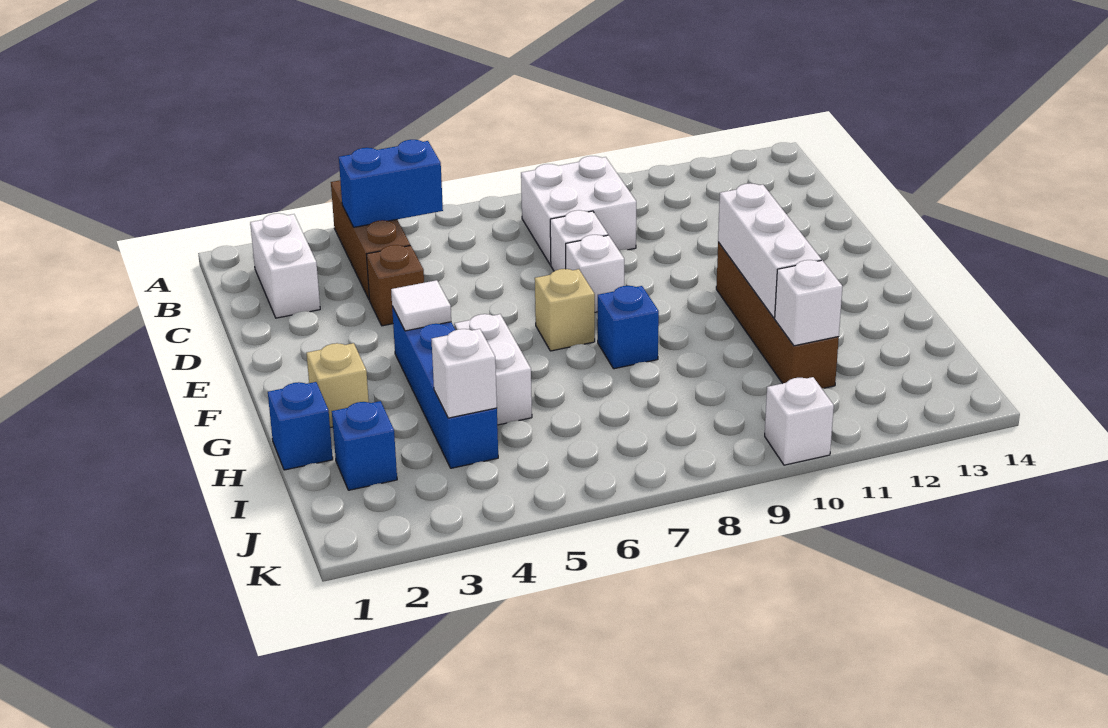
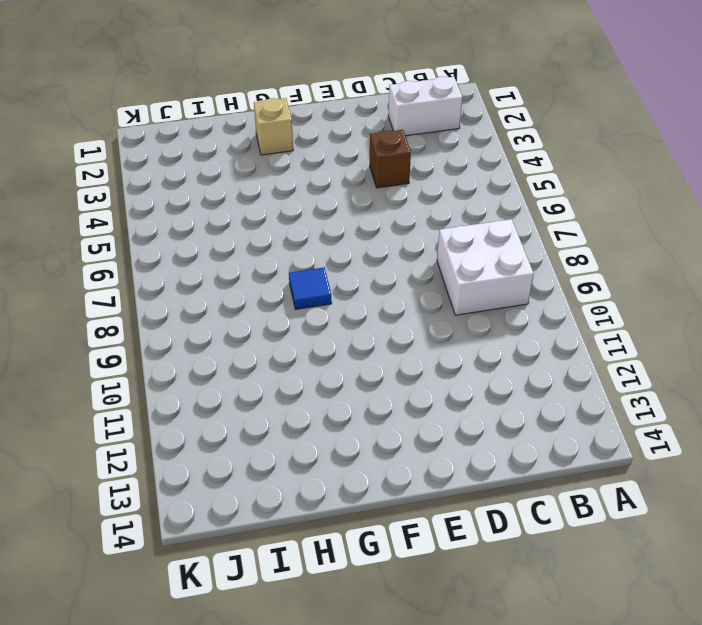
blue 1x1 tile [289,268,332,309] -> blue 1x1 brick [598,286,659,369]
none -> brown 1x3 brick [331,180,410,300]
none -> white 1x1 brick [550,210,608,271]
none -> white 1x1 brick [566,235,624,312]

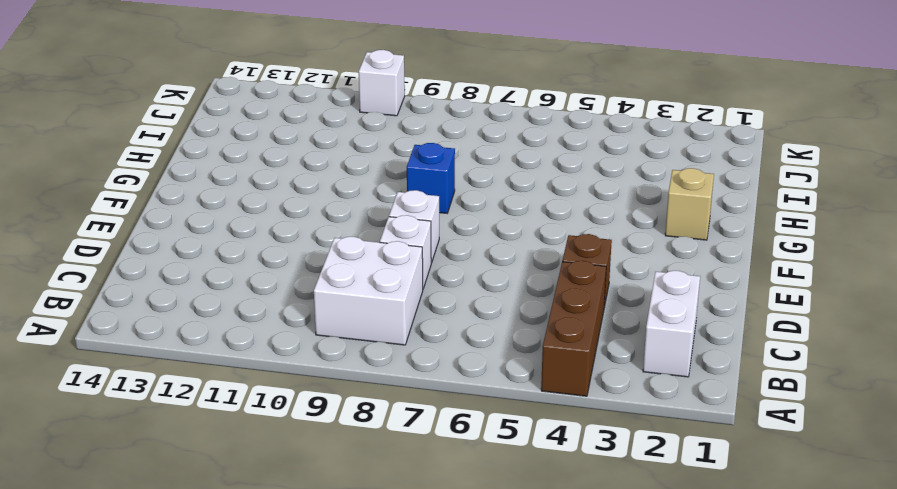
none -> blue 1x4 brick [392,306,498,468]
none -> tan 1x1 brick [535,269,595,351]
none -> brown 1x4 brick [716,242,839,388]

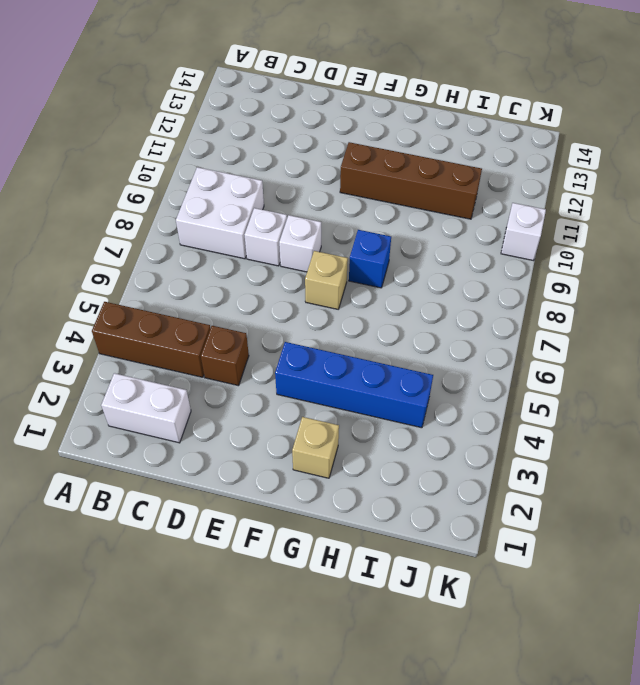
none -> white 1x2 brick [454,314,532,425]
none -> blue 1x1 brick [268,382,333,470]
none -> blue 1x1 brick [332,401,397,490]

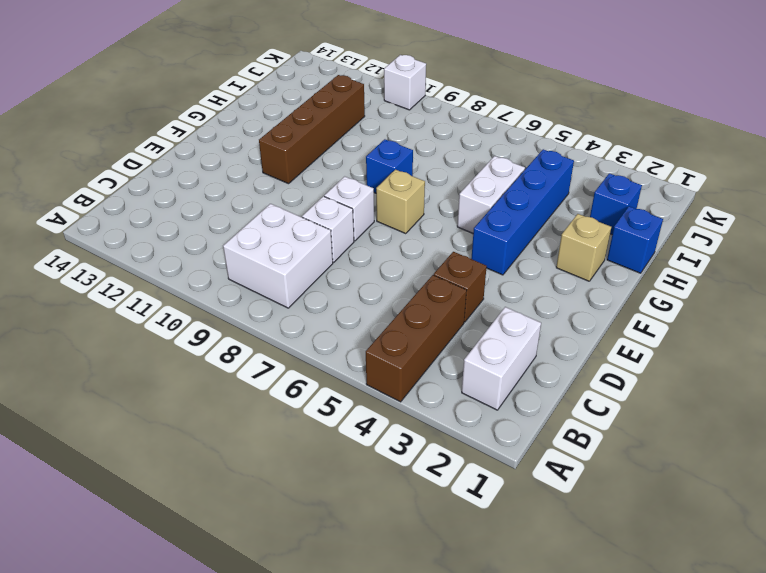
none -> blue 1x2 brick [339,140,443,227]
none -> white 1x1 tile [391,280,451,331]
none -> white 1x3 brick [718,183,821,318]

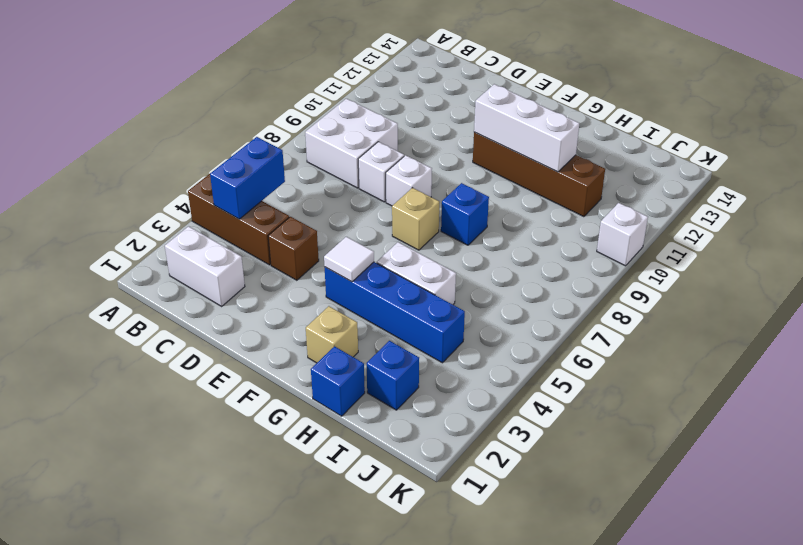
none -> white 1x1 brick [431,329,497,418]
none -> white 1x1 brick [775,260,843,346]

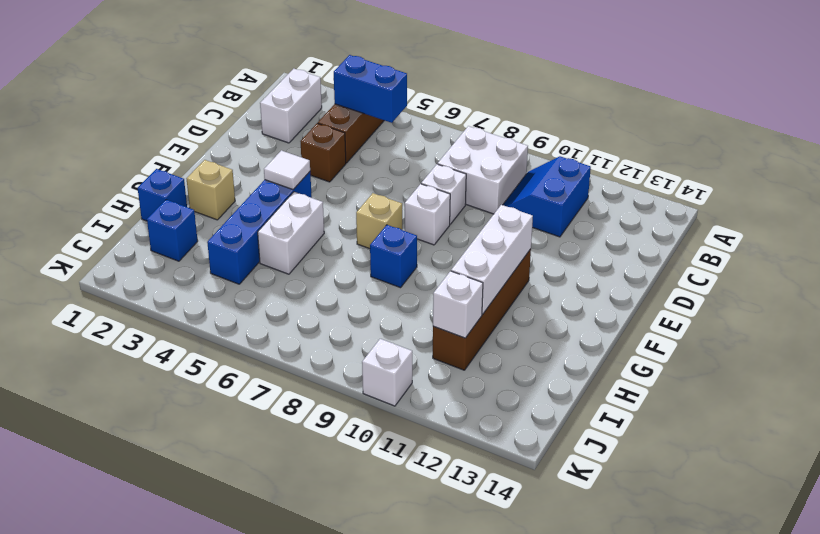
blue 2x2 slope [503,156,591,237] -> none
none -> white 1x1 brick [431,329,497,418]

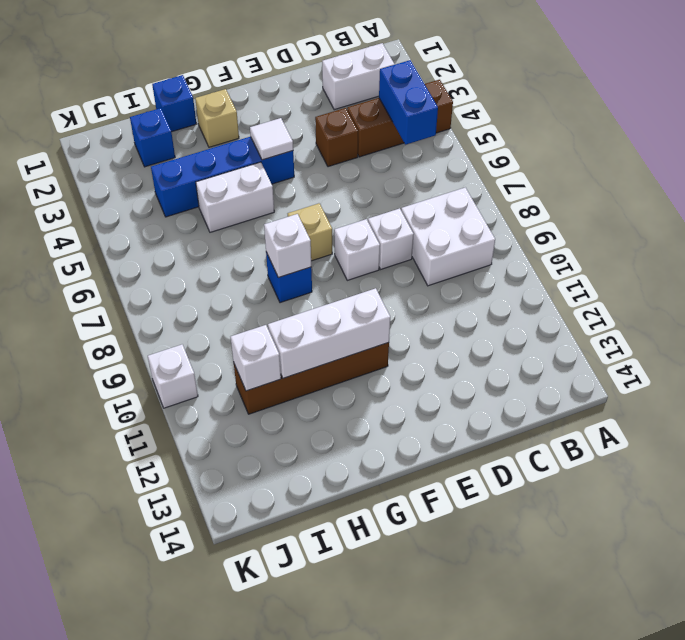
white 1x1 brick [264,214,311,278] -> white 1x1 brick moved to [431,329,497,418]

